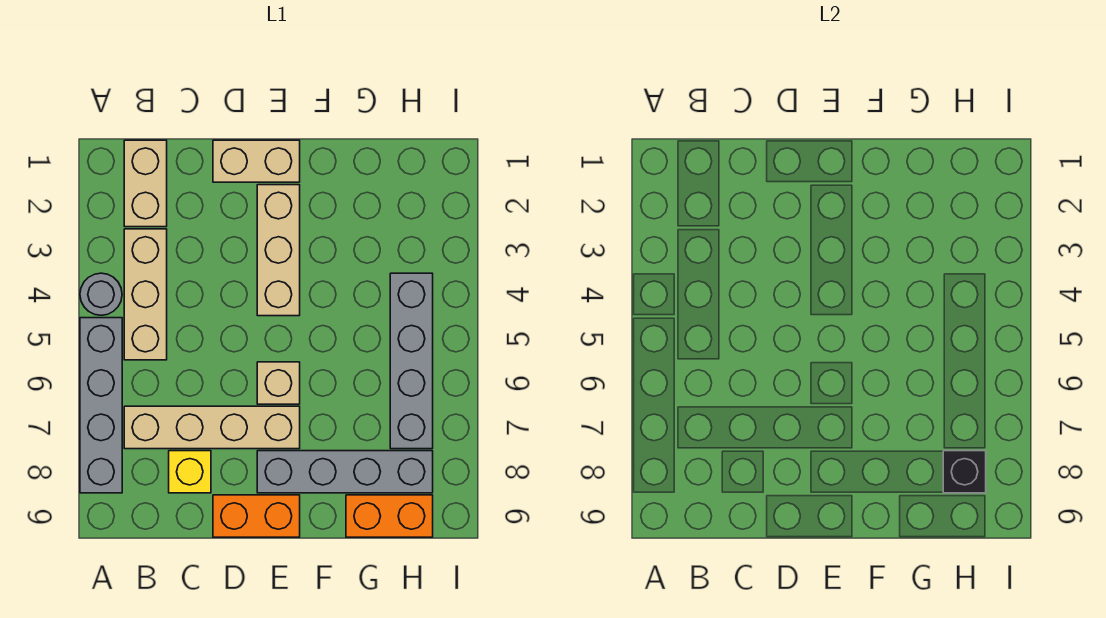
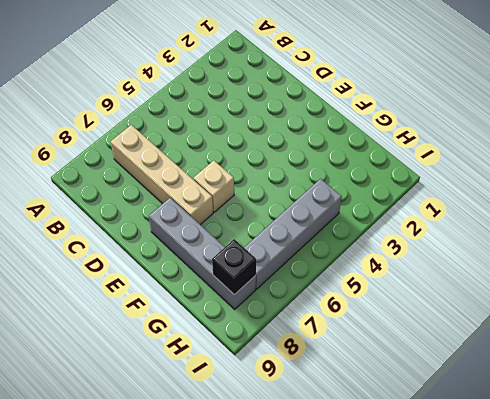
none -> grey 1x1 round brick [80,273,122,315]
none -> grey 1x4 brick [80,318,122,493]
none -> tan 1x2 brick [124,140,167,227]

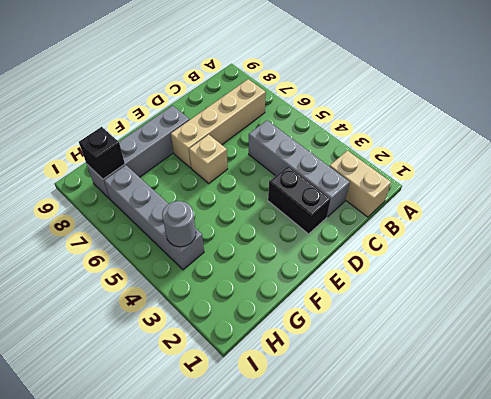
grey 1x4 brick [249,120,350,217] -> grey 1x4 brick moved to [80,318,122,493]
black 1x2 brick [268,166,331,234] -> none
grey 1x1 round brick [162,201,196,247] -> grey 1x1 round brick moved to [80,273,122,315]
none -> tan 1x3 brick [124,229,167,360]
none -> yellow 1x1 brick [169,451,211,493]
none -> tan 1x2 brick [213,140,300,182]

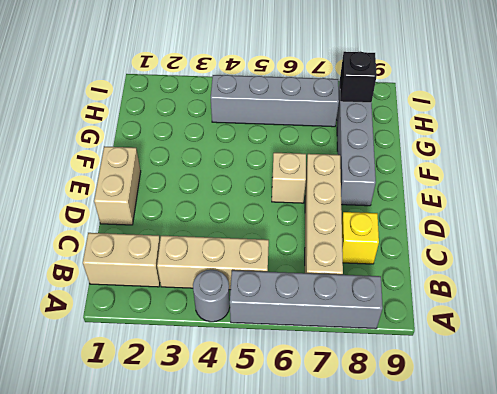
none -> orange 1x2 brick [213,495,300,537]
none -> tan 1x3 brick [257,185,300,316]
none -> orange 1x2 brick [346,495,433,537]

